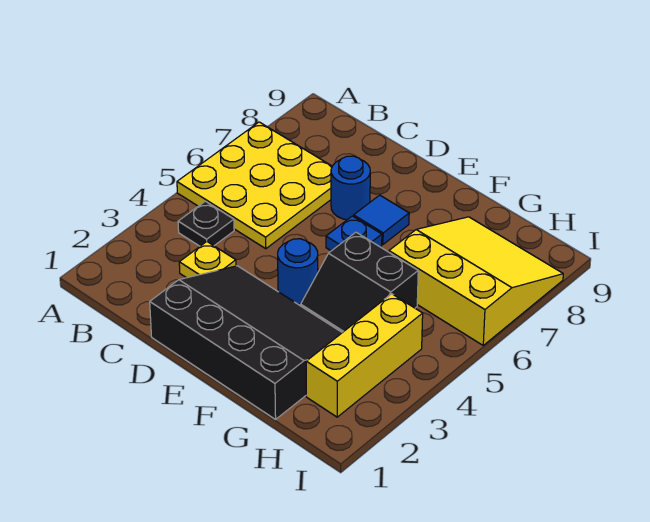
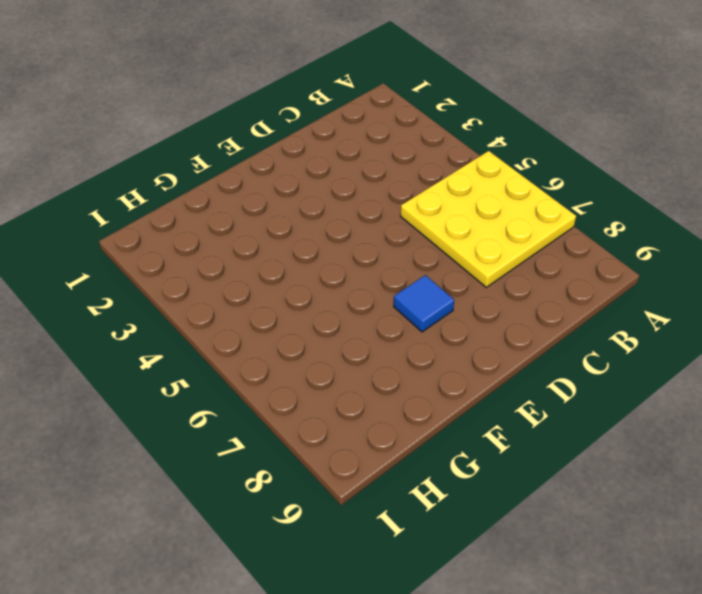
none -> black 1x1 plate [178,201,234,246]
none -> yellow 1x1 plate [179,242,236,278]

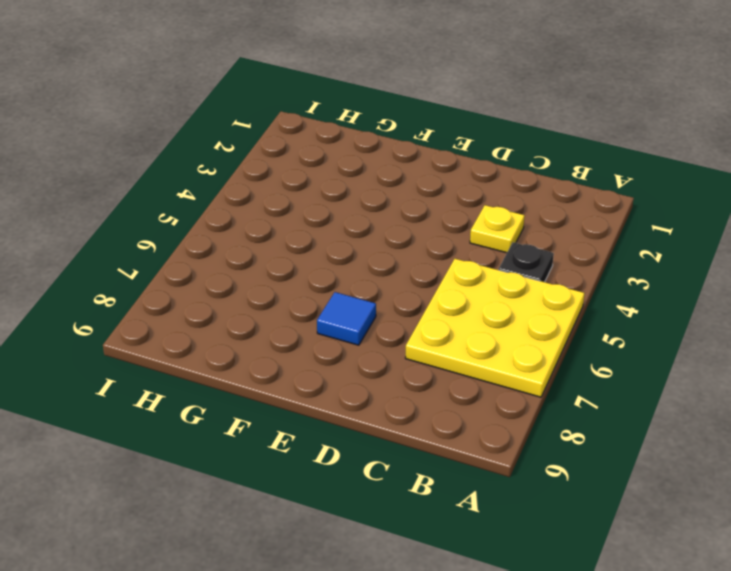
none -> black 3x4 slope [150,266,342,419]
none -> blue 1x1 round brick [331,156,370,220]

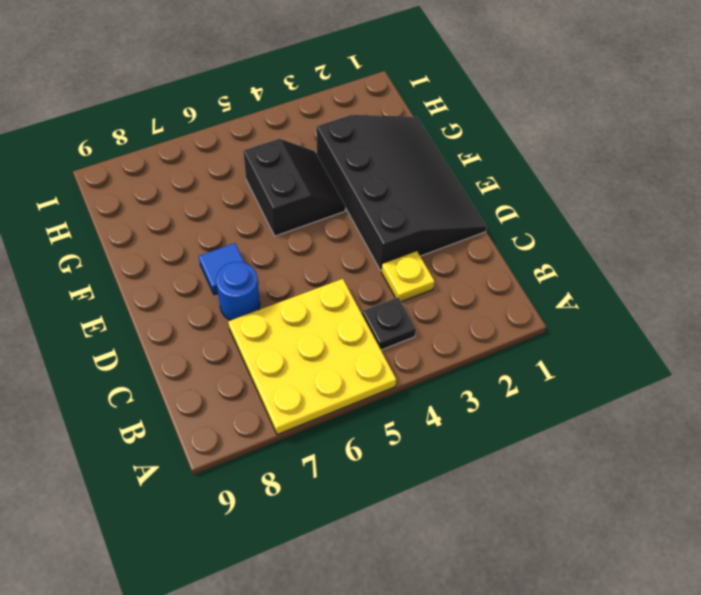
black 3x4 slope [316,115,487,271] -> black 3x4 slope turned to [150,266,342,419]
none -> blue 1x1 round brick [278,239,318,304]
none -> blue 1x1 plate [326,216,382,251]

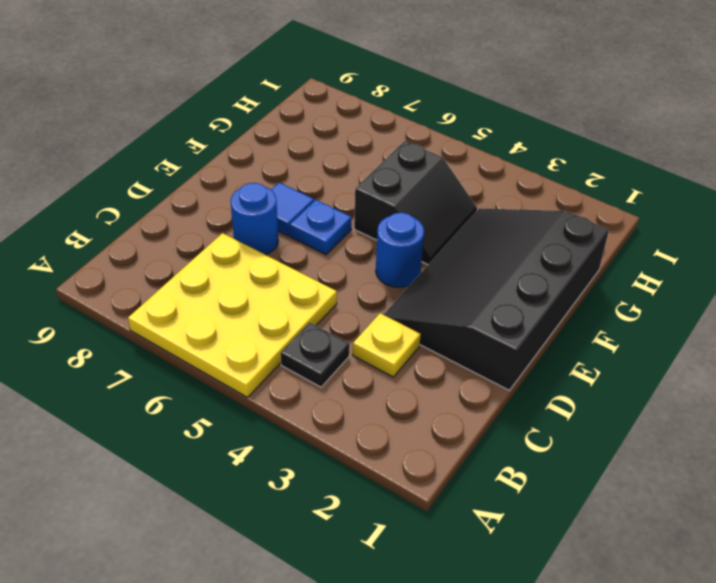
none -> yellow 3x3 slope [389,217,563,345]
none -> yellow 1x3 brick [306,294,423,417]

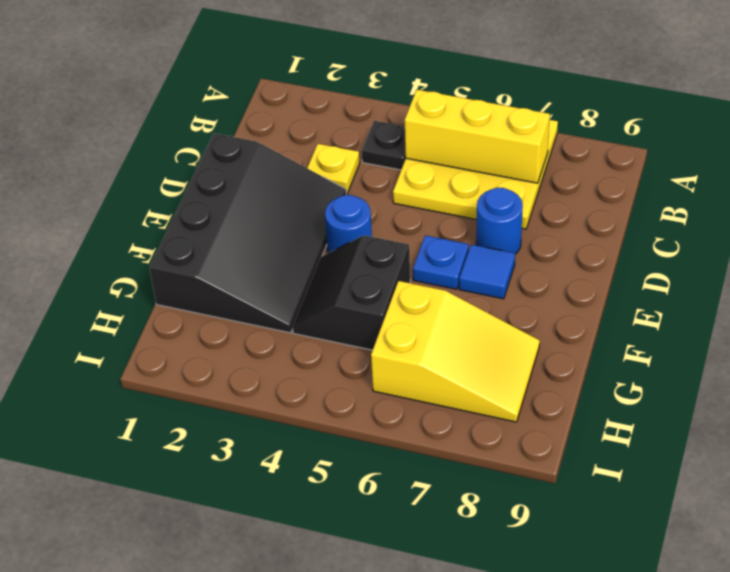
yellow 1x3 brick [405,90,550,183] -> yellow 1x3 brick moved to [306,294,423,417]
yellow 2x3 slope [371,281,540,422] -> yellow 3x3 slope [389,217,563,345]

